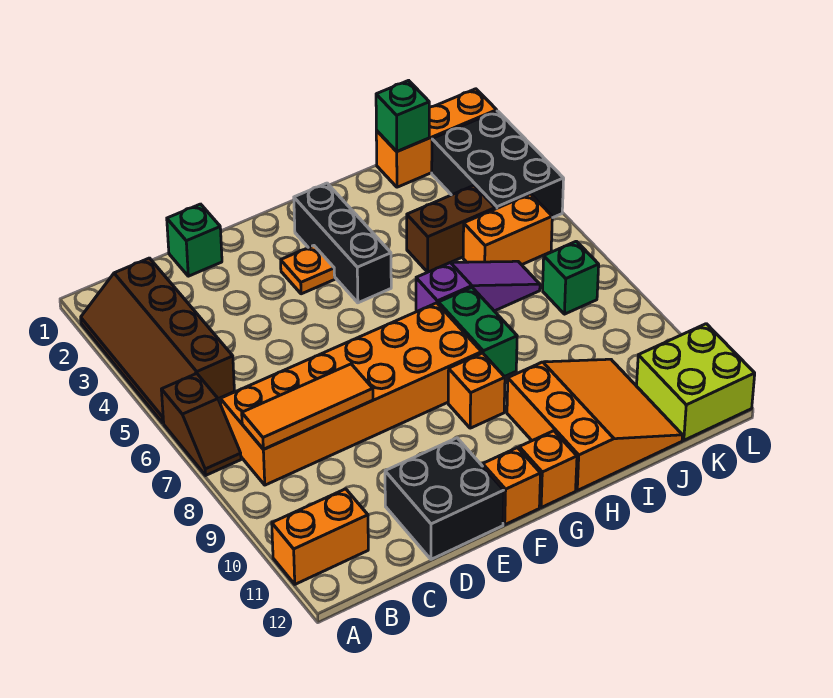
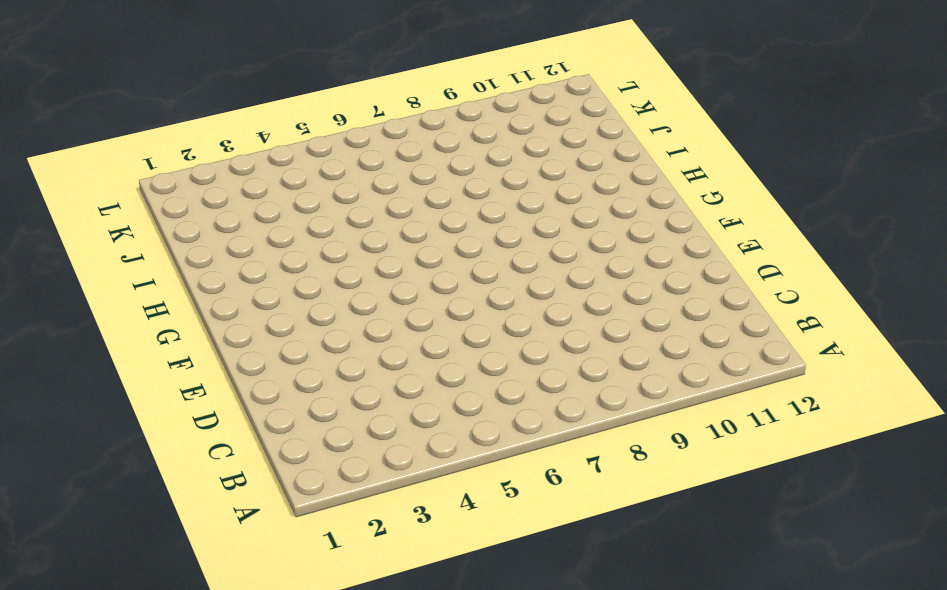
none -> brown 2x4 slope [81,258,234,423]
none -> brown 1x2 slope [161,374,241,475]
none -> orange 1x2 brick [272,489,368,584]

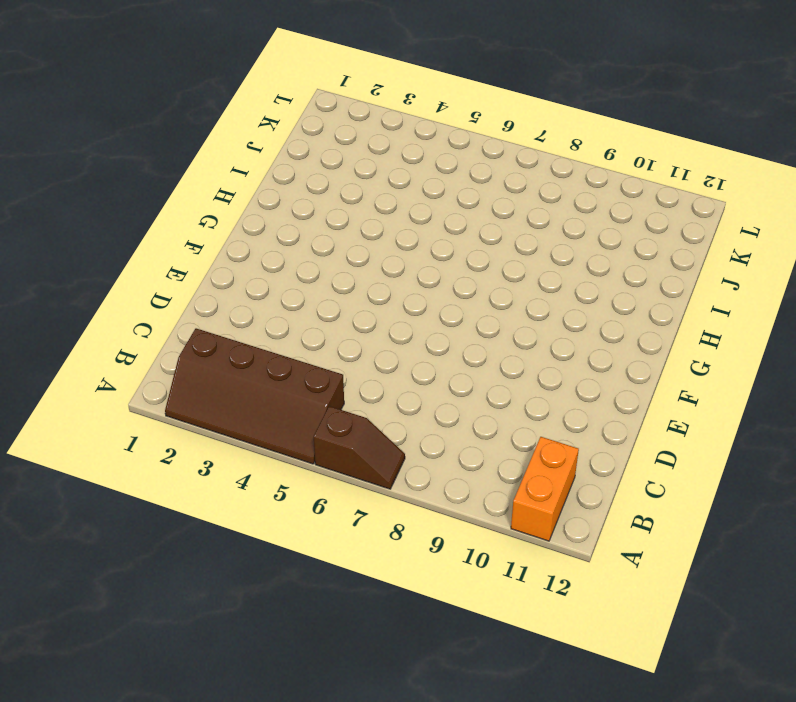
none -> orange 2x6 brick [220,303,482,485]
none -> green 1x1 brick [167,204,222,276]
none -> black 2x2 brick [385,438,504,559]

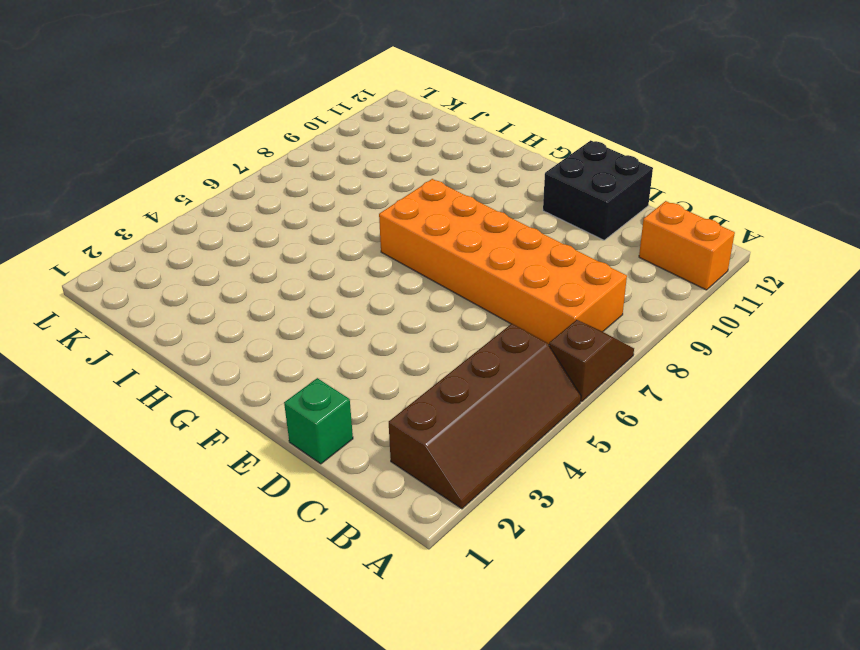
none -> orange 1x1 plate [281,246,335,294]
none -> orange 1x1 brick [483,448,541,525]
none -> black 1x3 brick [294,183,391,303]

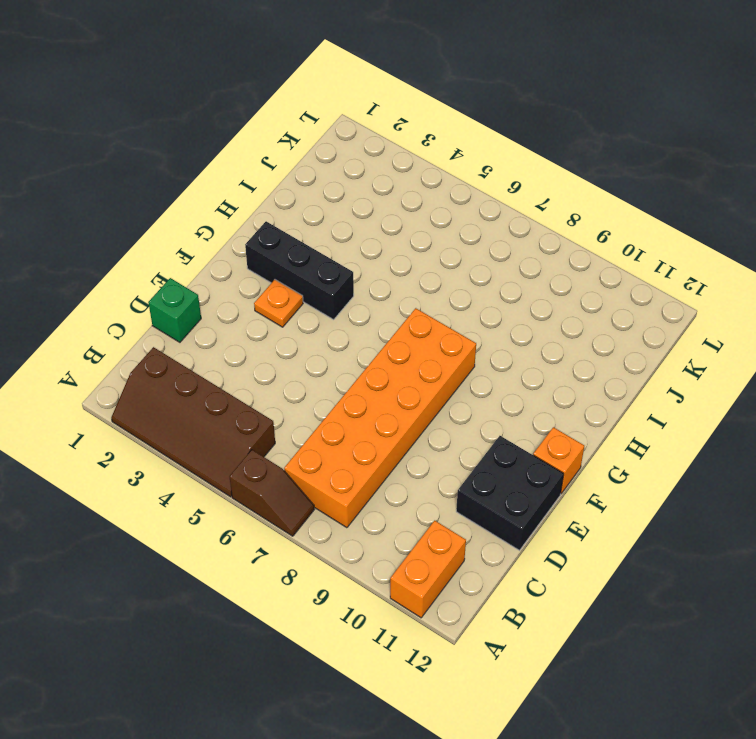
none -> orange 1x1 brick [448,353,505,428]
none -> orange 1x1 brick [519,431,577,508]
none -> purple 1x3 slope [416,261,540,312]

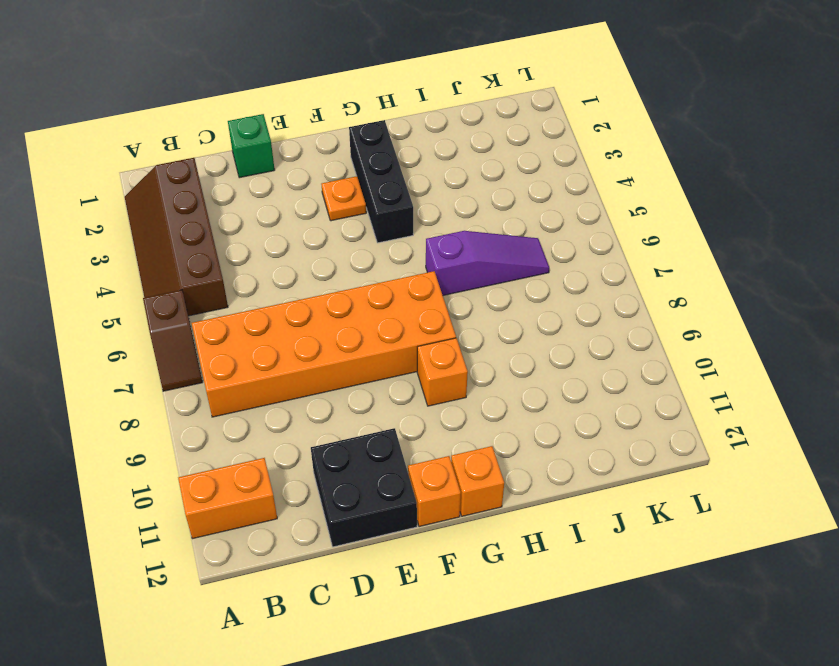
none -> green 1x2 brick [438,287,517,377]
none -> orange 3x3 slope [507,359,683,490]
none -> brown 1x2 brick [407,186,495,272]

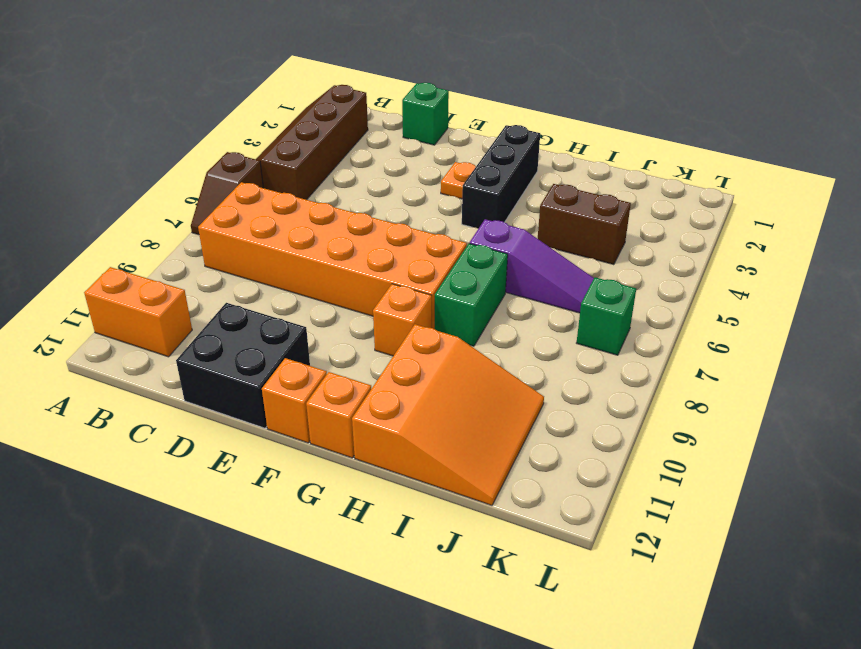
none -> orange 1x3 brick [376,89,497,187]
none -> orange 1x2 brick [463,194,552,265]
none -> black 2x3 brick [432,111,564,218]

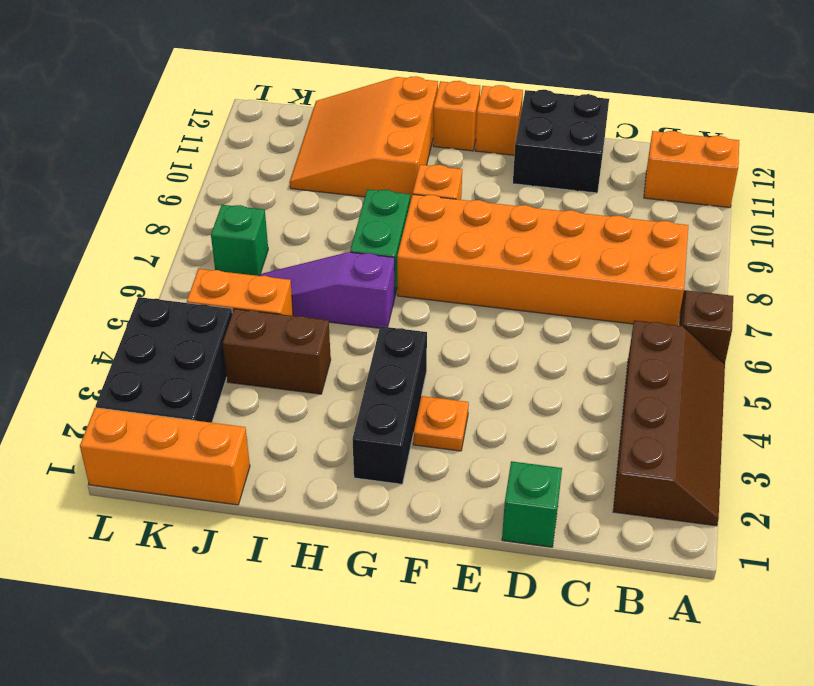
none -> lime 2x2 brick [637,324,755,440]
none -> orange 1x3 tile [242,364,373,449]
none -> green 1x1 brick [376,80,429,151]

